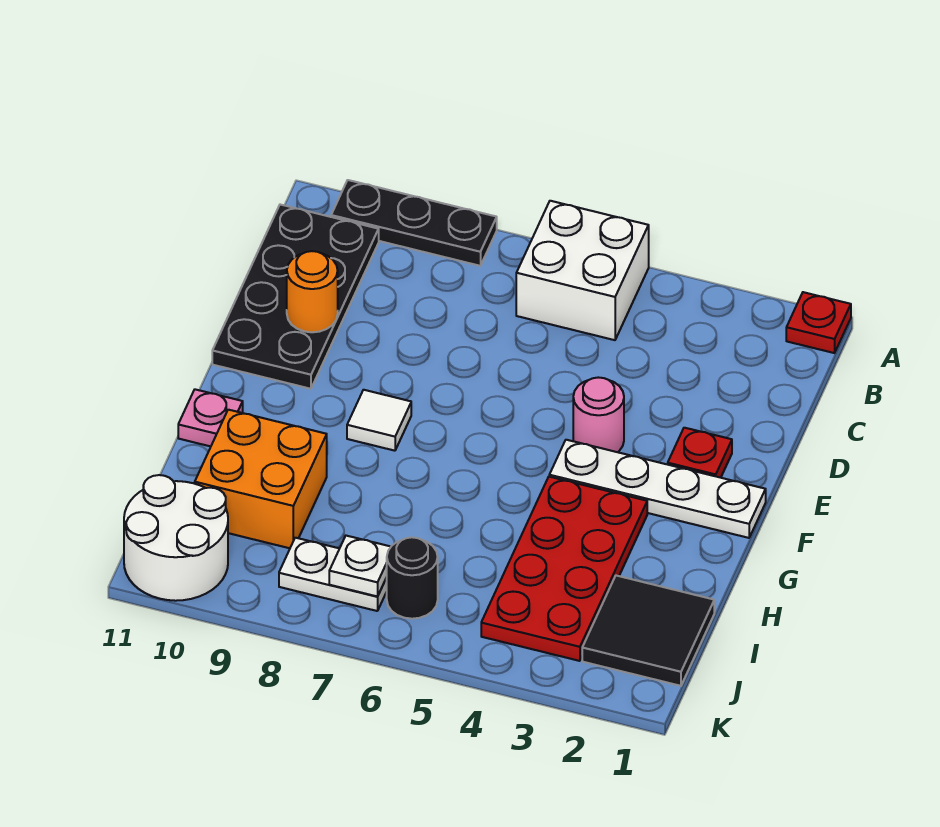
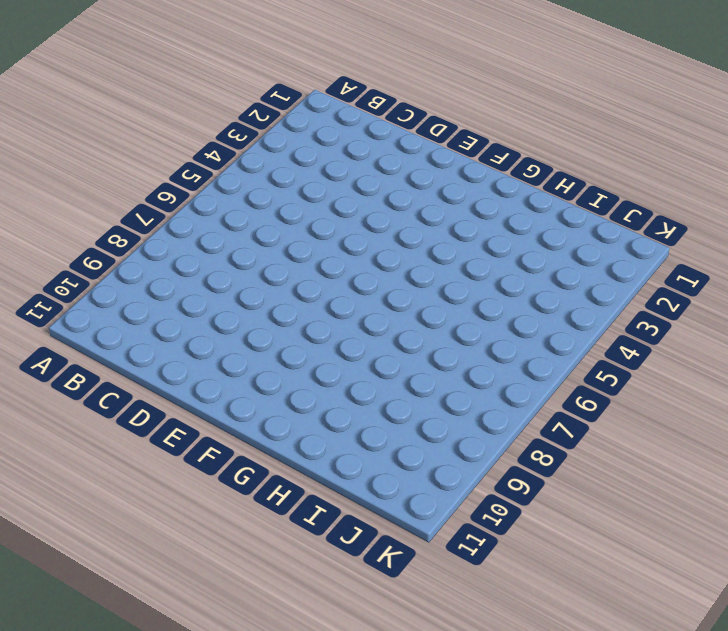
none -> red 1x1 plate [786,292,851,353]
none -> white 2x2 brick [516,201,649,340]
none -> black 1x3 plate [331,180,497,266]

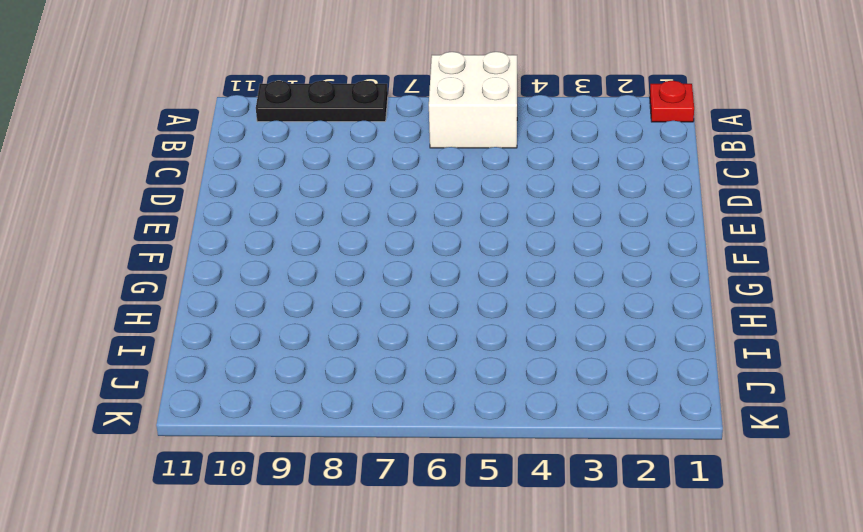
none -> black 2x4 plate [212,205,379,389]
none -> red 1x1 plate [668,428,732,478]
none -> pink 1x1 round brick [573,377,624,452]

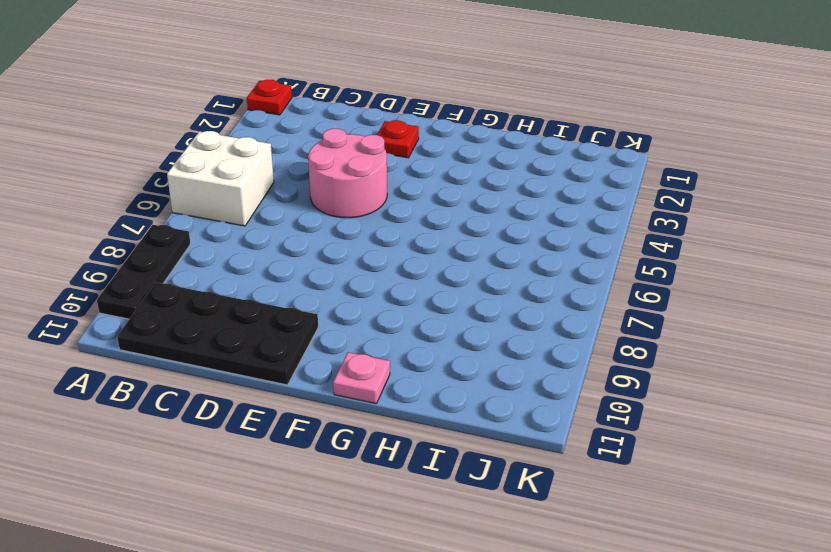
pink 2x2 round brick [308,128,387,218] -> pink 1x1 round brick [573,377,624,452]
none -> white 1x4 plate [549,440,766,538]
none -> white 1x1 tile [347,390,411,451]
none -> red 2x4 plate [481,477,647,661]

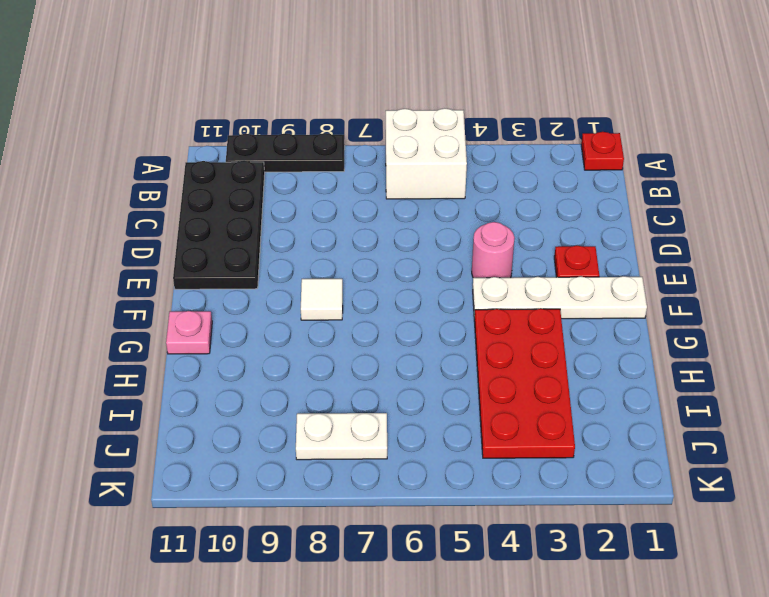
none -> orange 2x2 brick [195,410,327,548]
none -> black 2x2 tile [582,576,714,686]
none -> black 1x1 round brick [387,537,438,619]

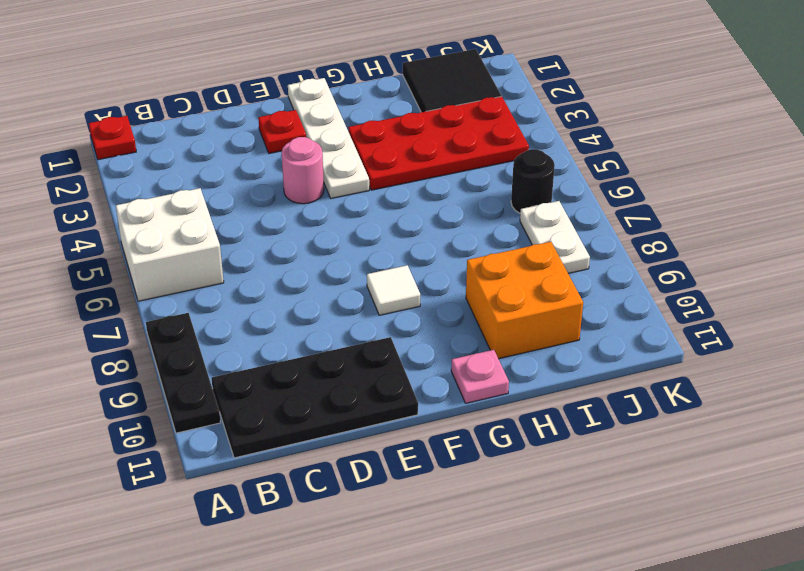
none -> white 2x2 round brick [124,475,228,601]
none -> orange 1x1 round brick [287,251,338,332]
none -> white 1x1 plate [329,536,391,596]

